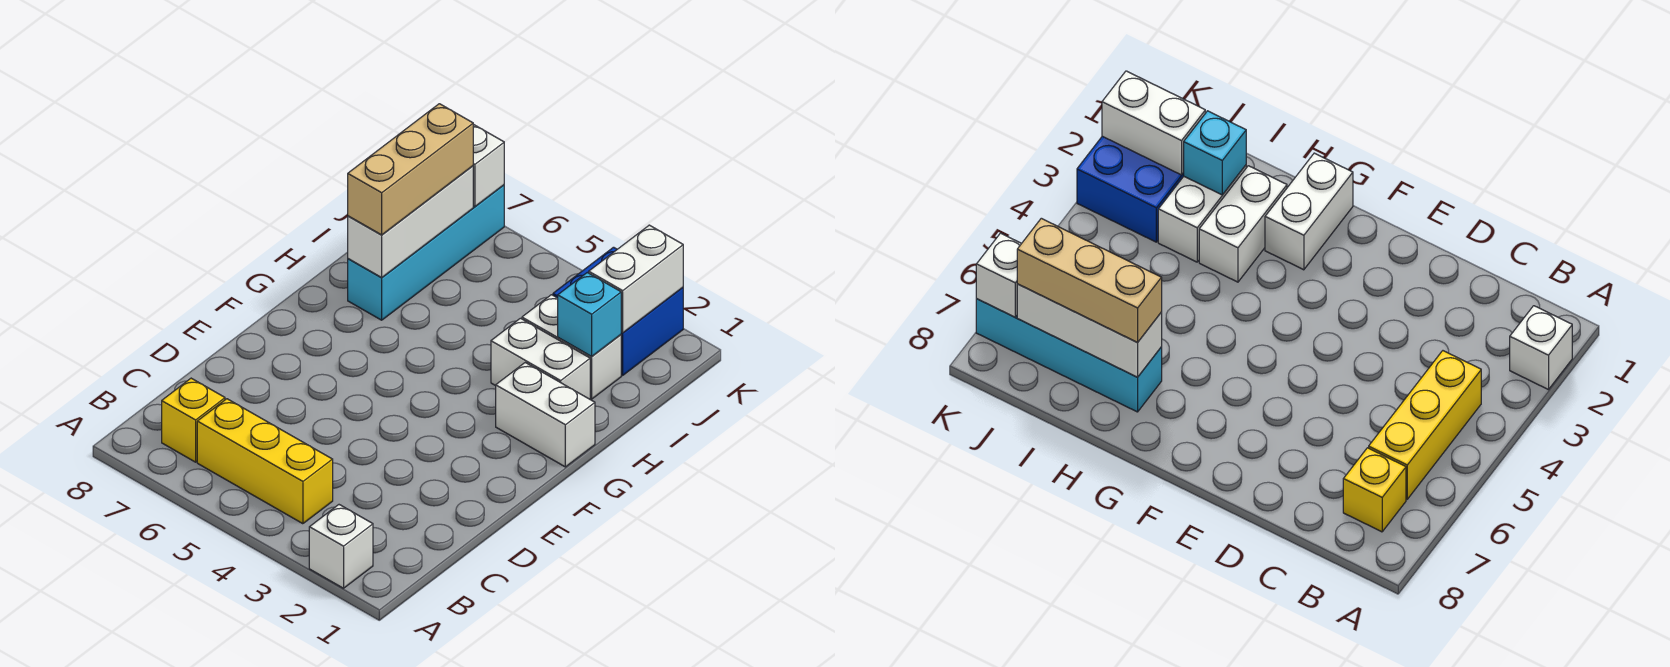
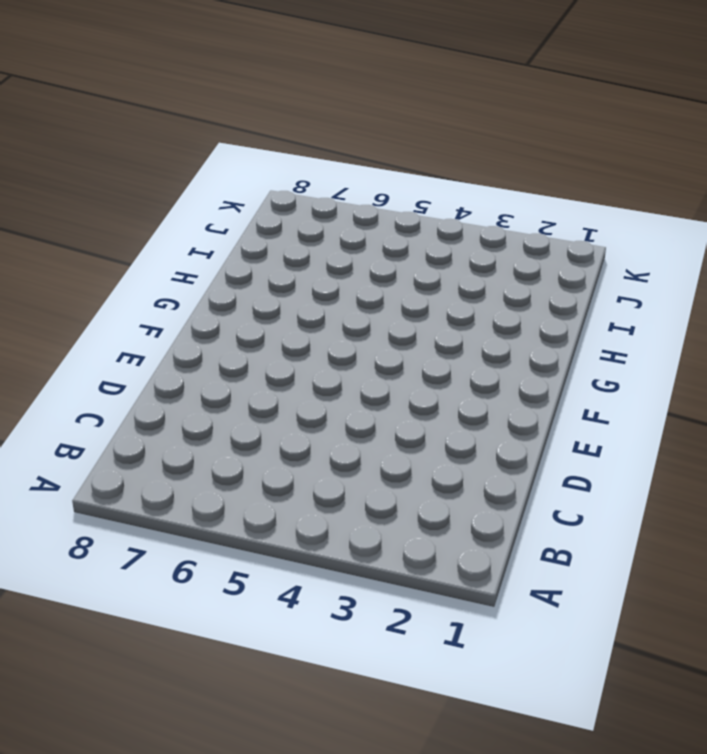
none -> white 1x1 brick [309,505,373,588]
none -> yellow 1x3 brick [197,399,333,524]
none -> yellow 1x1 brick [162,378,225,462]

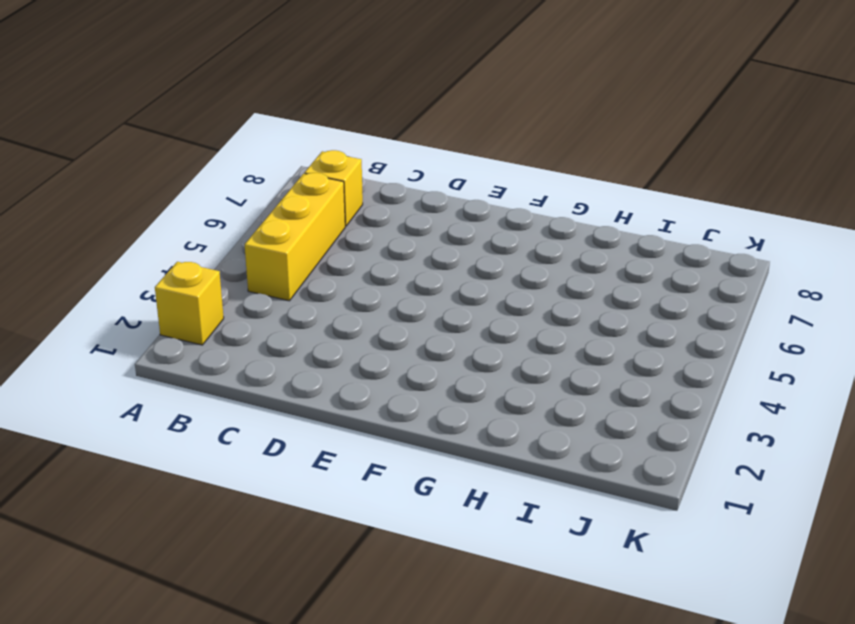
yellow 1x1 brick [155,262,224,345] -> white 1x1 brick [309,505,373,588]
none -> white 1x2 brick [496,363,595,467]
none -> white 1x2 brick [491,318,590,399]
none -> cyan 1x4 brick [348,185,504,320]

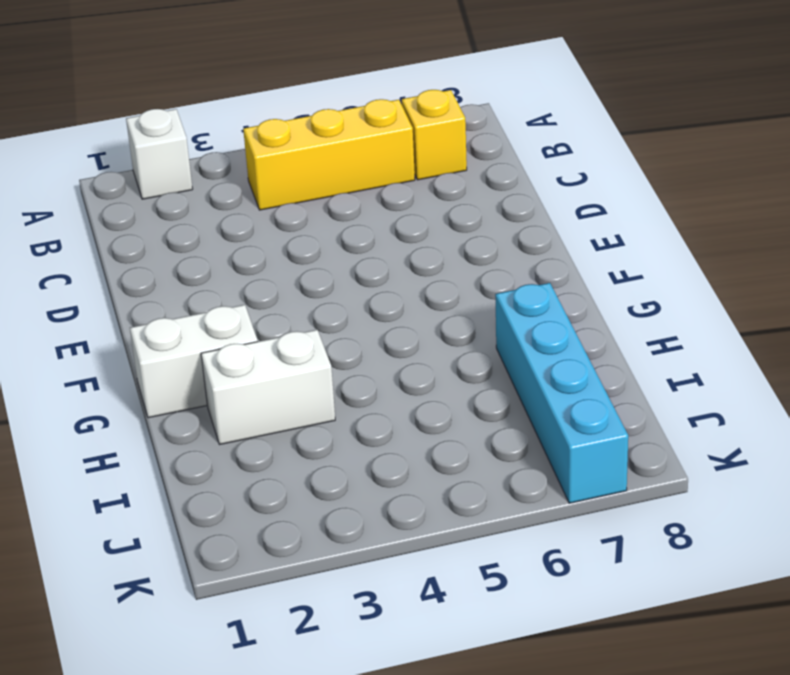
none -> white 1x2 brick [522,295,621,399]
none -> blue 2x2 brick [553,247,683,375]
none -> white 1x3 brick [348,166,473,277]

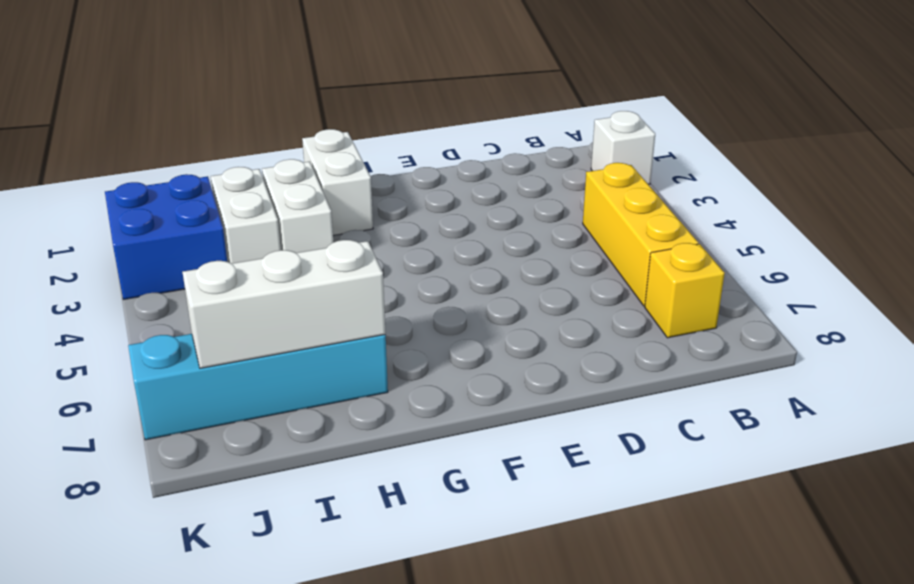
none -> cyan 1x1 brick [558,273,621,357]
none -> white 1x2 brick [589,225,683,333]
none -> white 1x1 brick [473,124,504,207]

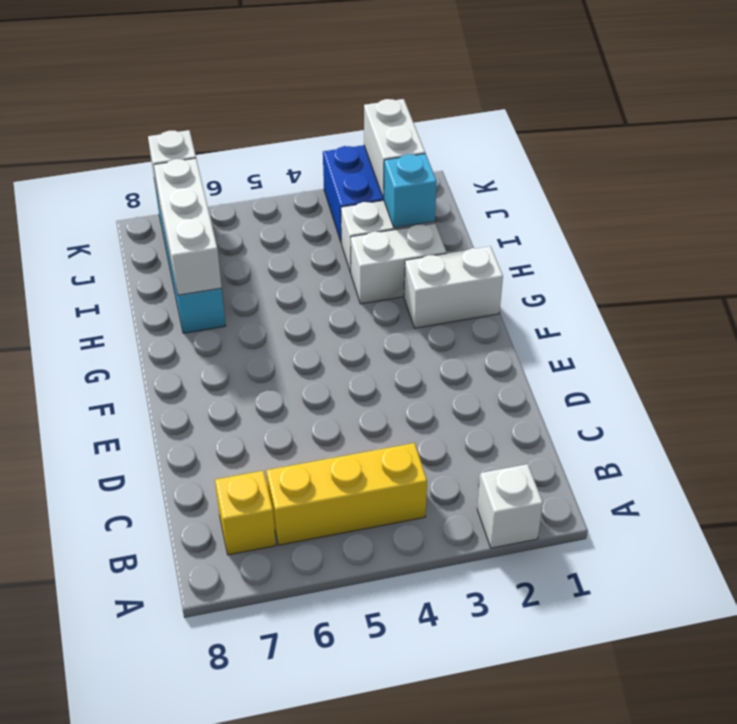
none -> tan 1x3 brick [348,104,473,235]

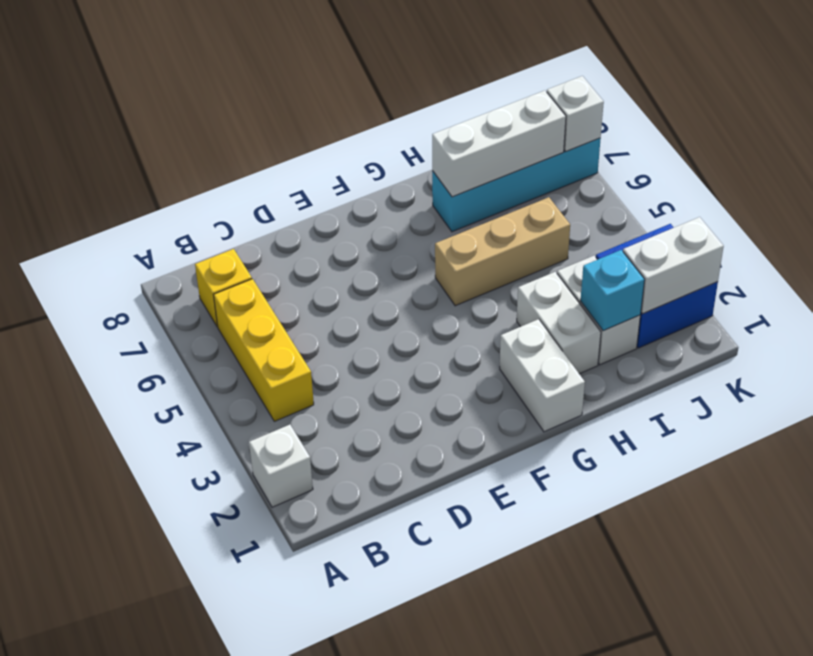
tan 1x3 brick [435,197,570,306] -> tan 1x3 brick moved to [348,104,473,235]

